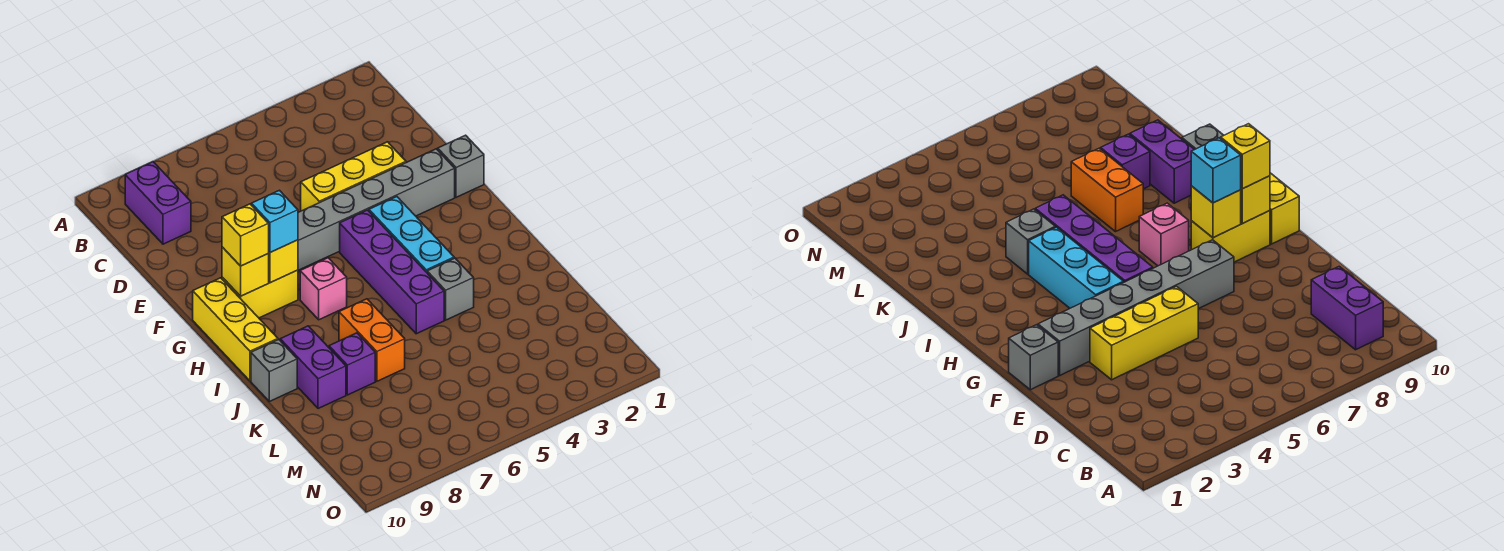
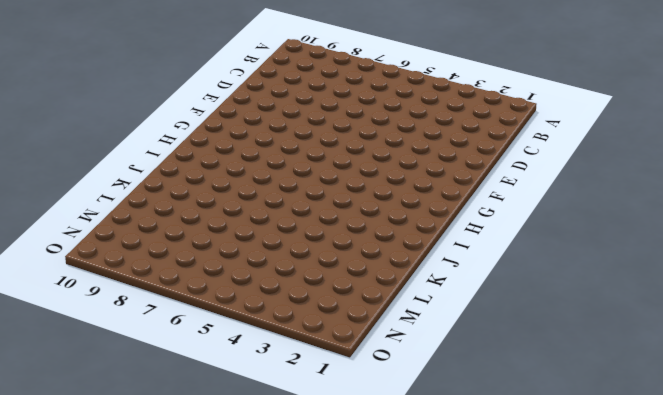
none -> purple 1x2 brick [125,162,191,244]
none -> yellow 1x3 brick [301,142,406,211]
none -> grey 1x1 brick [438,135,484,197]

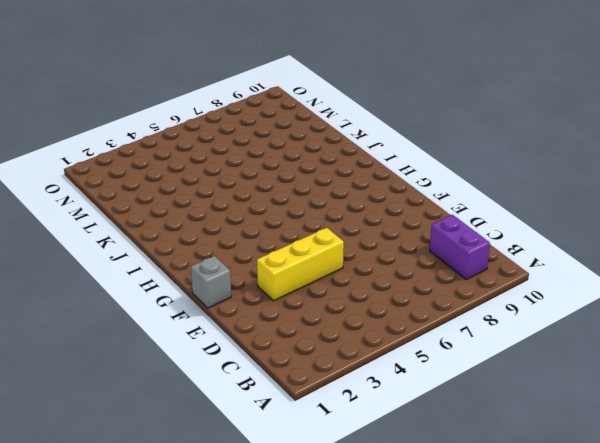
none -> grey 1x6 brick [298,149,455,270]
none -> cyan 1x3 brick [369,197,454,272]
none -> purple 1x4 brick [340,210,444,334]

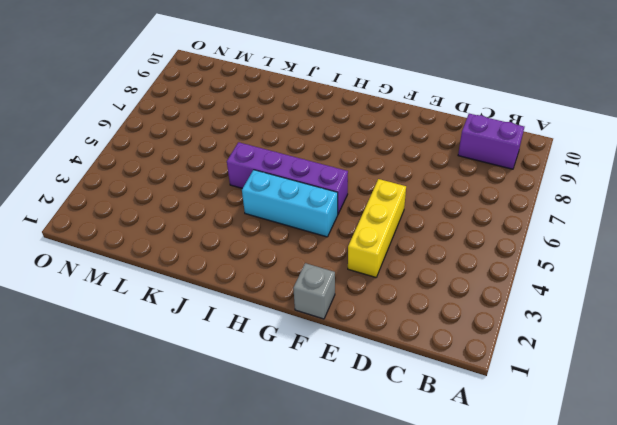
none -> grey 1x6 brick [298,149,455,270]
none -> yellow 1x2 brick [222,270,298,318]
none -> yellow 1x3 brick [193,278,278,381]

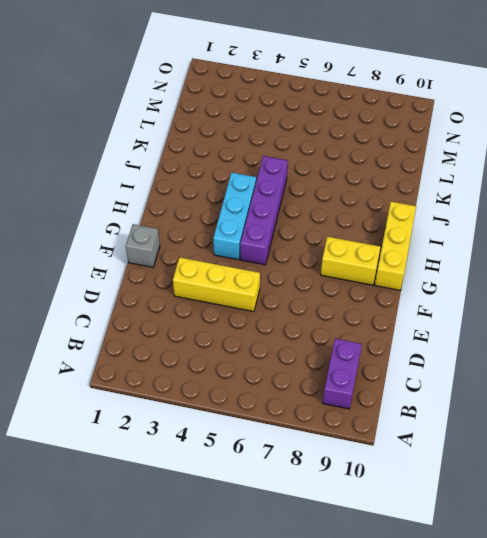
none -> grey 1x6 brick [298,149,455,270]
none -> pink 1x1 brick [300,258,347,320]
none -> grey 1x1 brick [427,258,474,320]

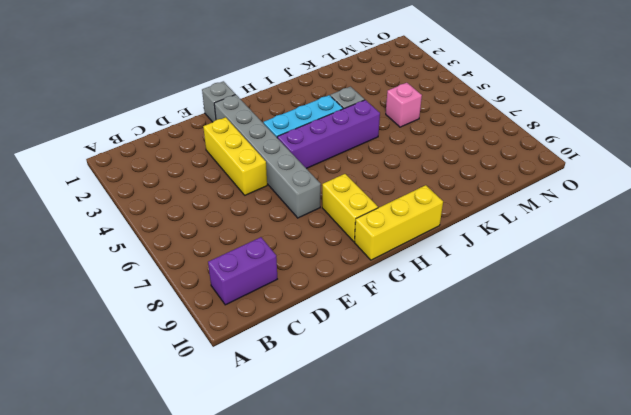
pink 1x1 brick [386,83,422,127] -> pink 1x1 brick moved to [300,258,347,320]
none -> orange 1x2 brick [339,299,405,381]
none -> purple 1x2 brick [280,326,346,409]
none -> grey 1x1 brick [251,340,297,402]

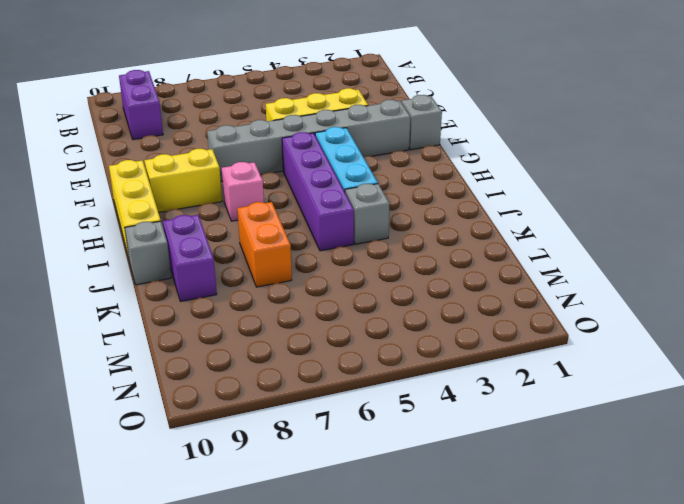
none -> purple 1x1 brick [329,333,375,395]
none -> yellow 1x1 brick [268,240,298,283]
none -> yellow 1x1 brick [222,247,269,296]

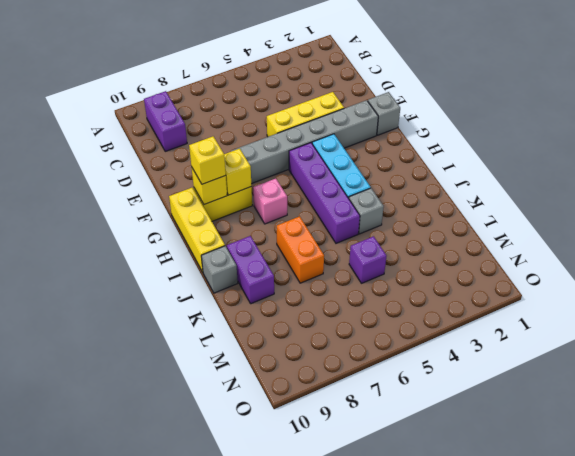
purple 1x1 brick [349,236,386,283] -> purple 1x1 brick moved to [329,333,375,395]
none -> cyan 1x1 brick [251,190,298,253]

